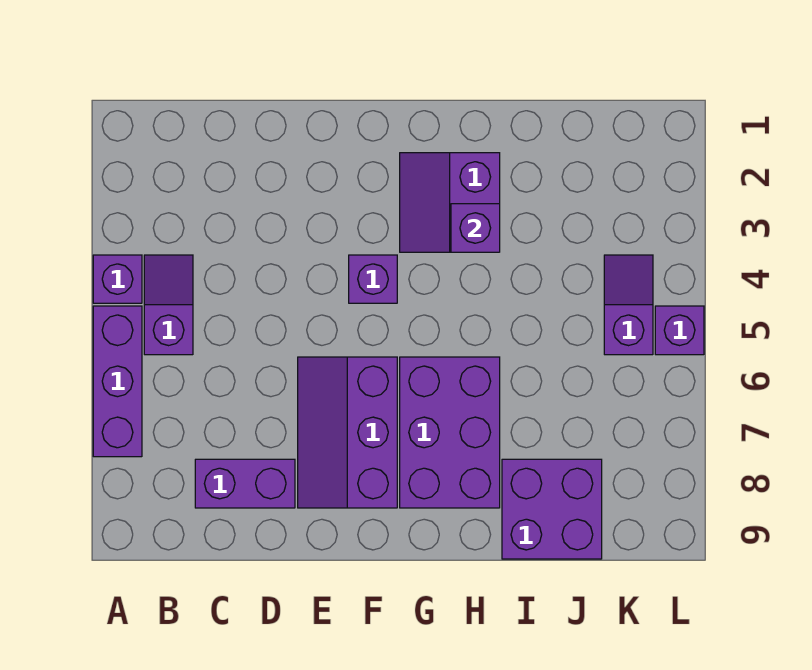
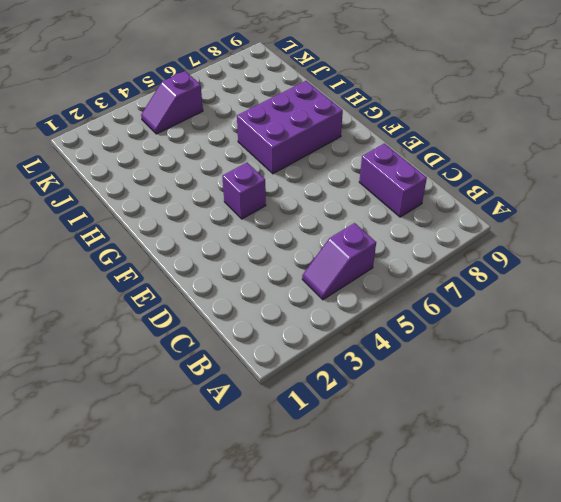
none -> purple 1x1 brick [93,255,142,303]
none -> purple 1x3 brick [93,306,142,457]
none -> purple 2x3 slope [298,357,397,508]

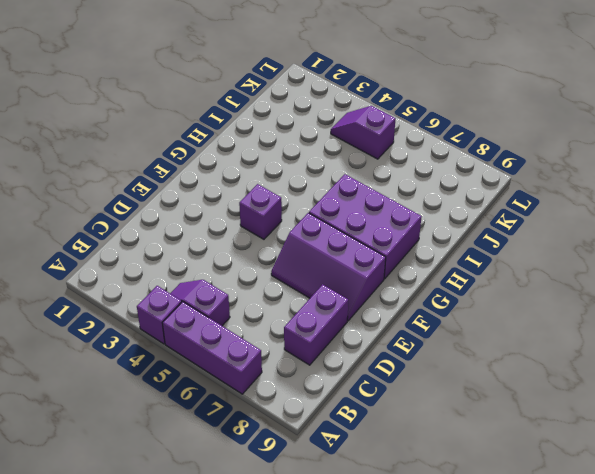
none -> purple 2x2 slope [400,153,500,252]
none -> purple 2x2 brick [502,459,602,559]
none -> purple 1x1 brick [655,306,704,355]

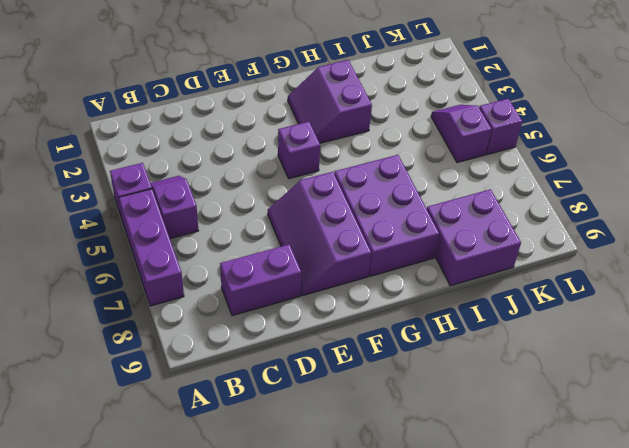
none -> purple 1x1 brick [451,204,500,252]

